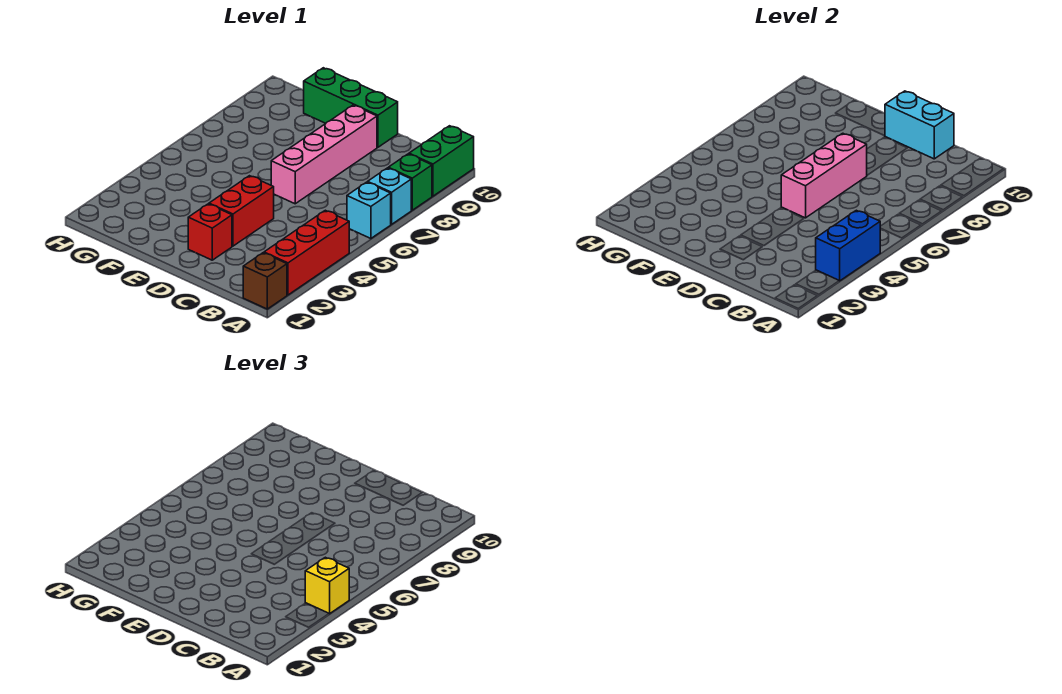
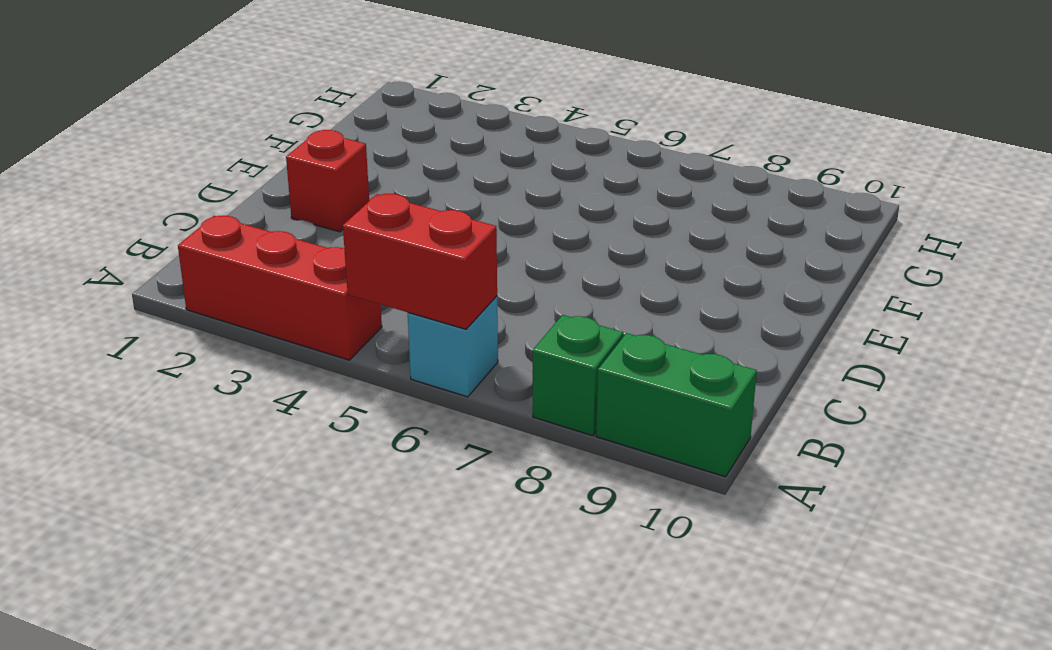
red 1x2 brick [343,194,497,329] -> red 1x2 brick moved to [209,176,274,246]
none -> brown 1x1 brick [243,253,287,309]
none -> cyan 1x1 brick [368,168,411,224]
none -> pink 1x4 brick [271,105,377,204]

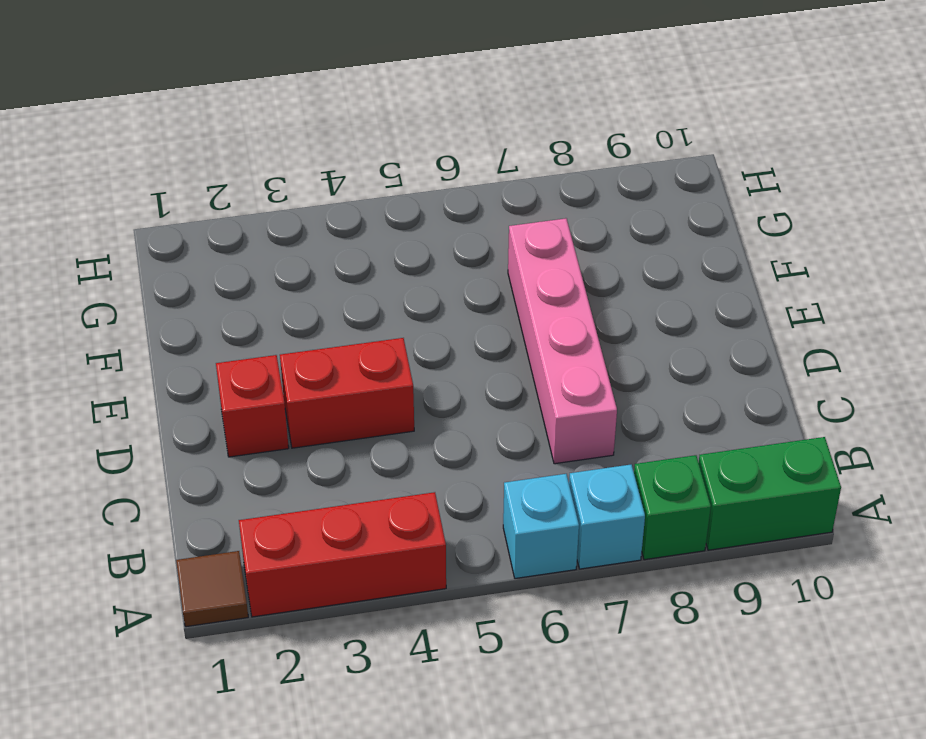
brown 1x1 tile [176,551,248,627] -> brown 1x1 brick [243,253,287,309]
pink 1x4 brick [508,218,617,464] -> pink 1x4 brick turned to [271,105,377,204]
none -> green 1x3 brick [304,68,398,147]
none -> blue 1x2 brick [816,210,880,281]
none -> cyan 1x2 brick [885,91,954,159]

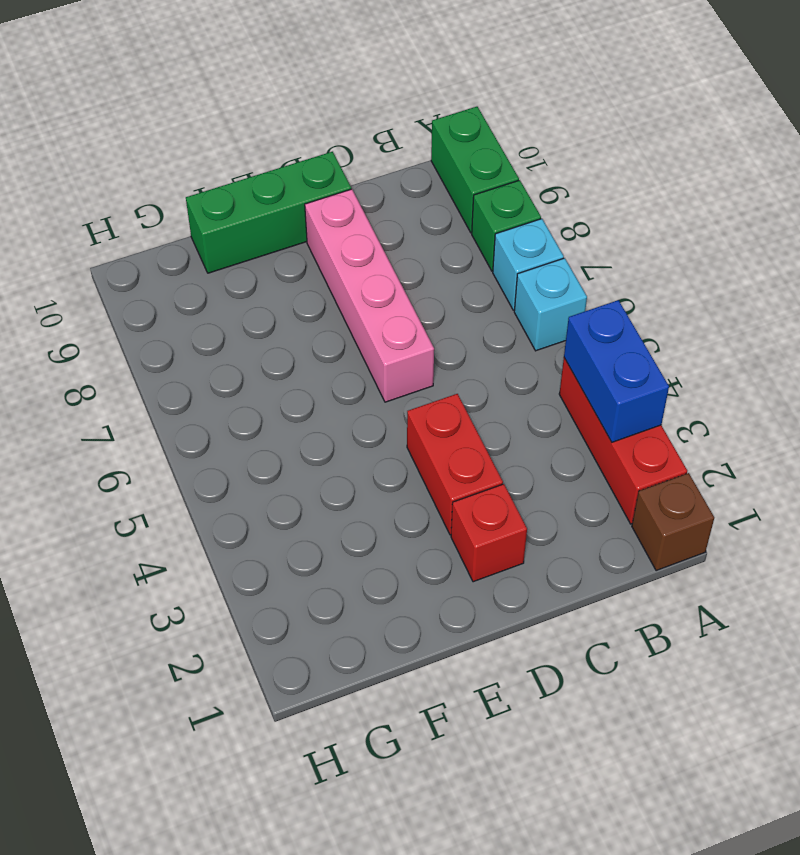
none -> cyan 1x2 brick [885,91,954,159]
none -> pink 1x3 brick [781,133,867,218]
none -> yellow 1x1 brick [305,557,349,614]

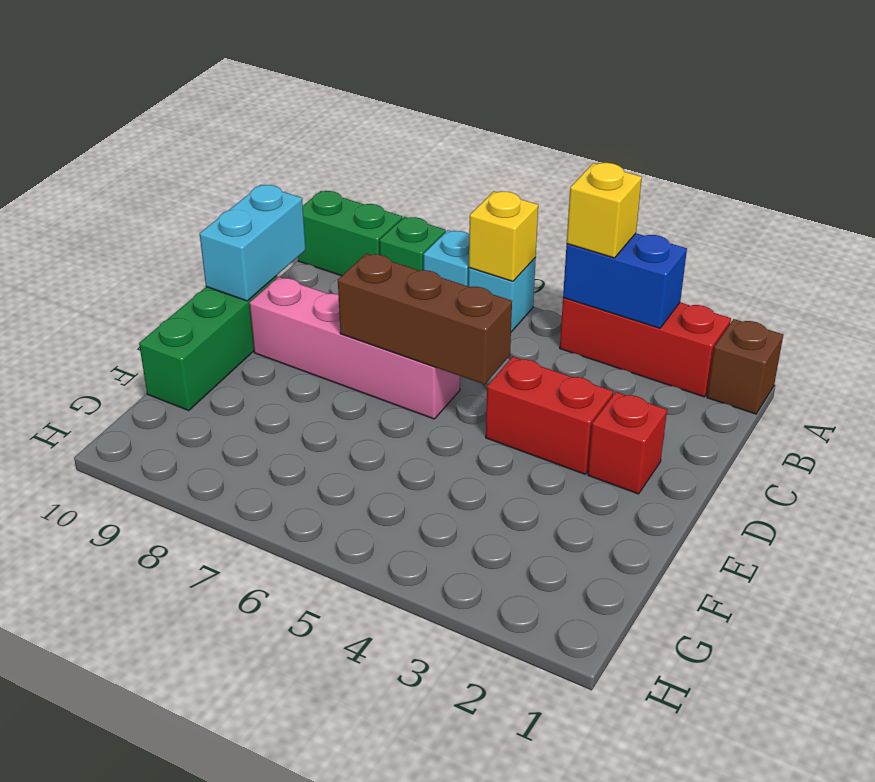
yellow 1x1 brick [469,191,538,281] -> none
brown 1x3 brick [338,253,512,384] -> pink 1x3 brick [781,133,867,218]

